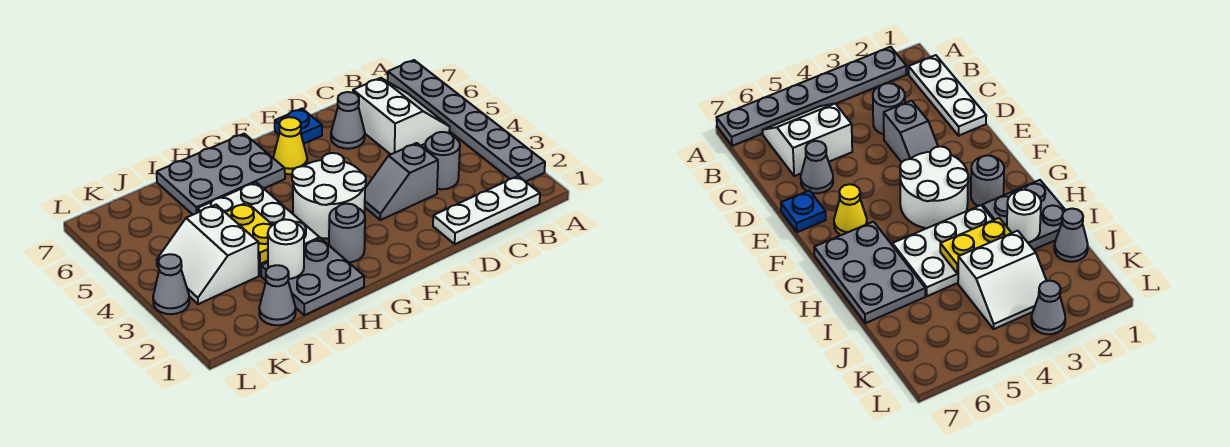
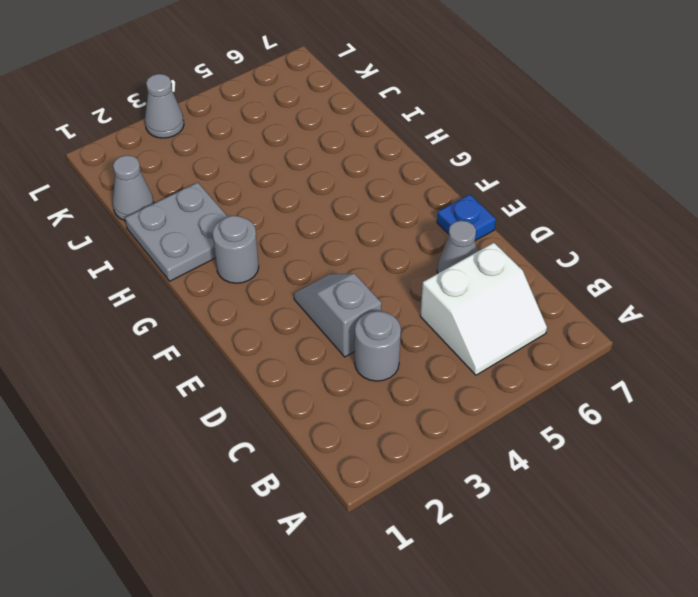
none -> grey 1x6 plate [388,60,545,182]
none -> white 1x3 plate [433,176,540,244]
none -> white 2x2 round brick [292,153,366,239]

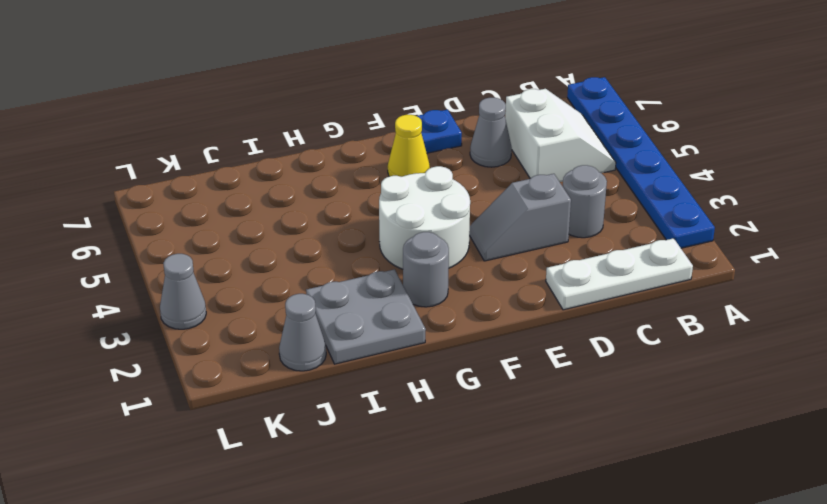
blue 1x6 plate [567,77,715,248] -> grey 1x6 plate [388,60,545,182]
none -> grey 2x3 plate [157,134,285,215]
none -> white 2x3 plate [197,182,320,275]
none -> white 2x2 slope [157,205,259,304]

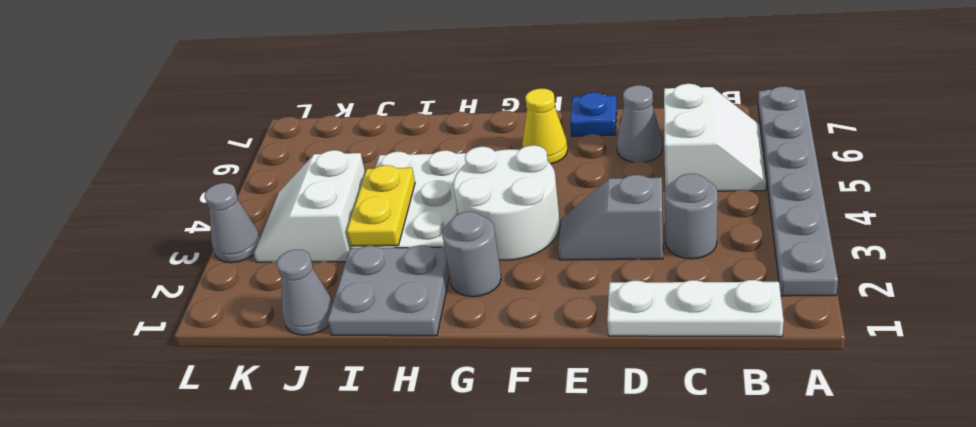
none -> grey 2x3 plate [157,134,285,215]
none -> white 1x1 round brick [268,219,304,279]

